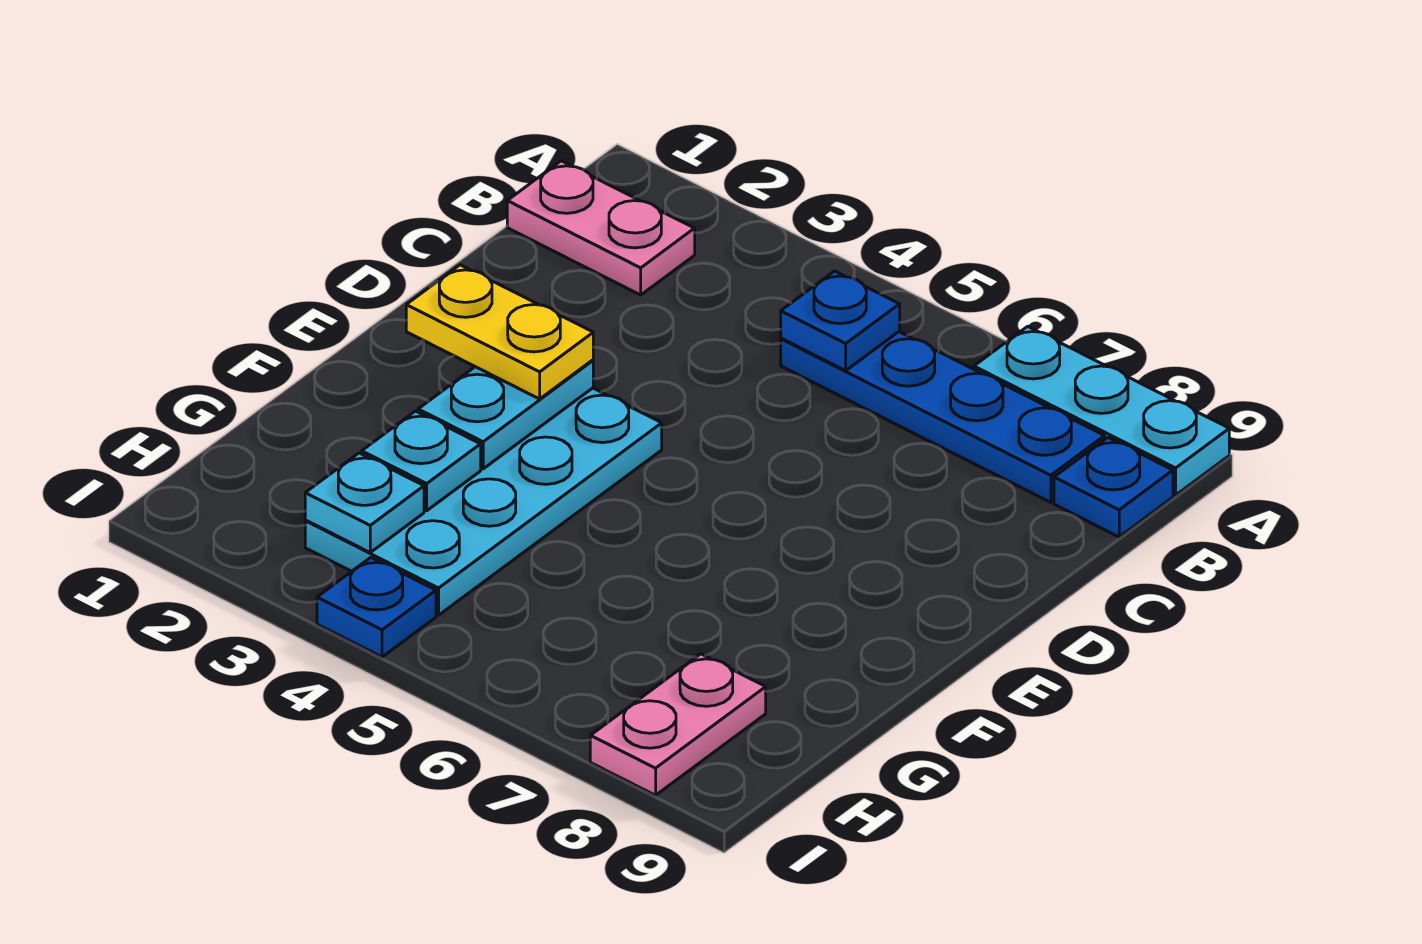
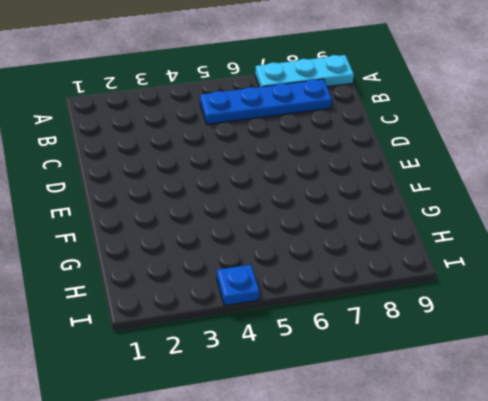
none -> pink 1x2 plate [507,161,695,295]
none -> blue 1x1 plate [1054,438,1173,537]
none -> cyan 2x4 plate [305,388,662,615]

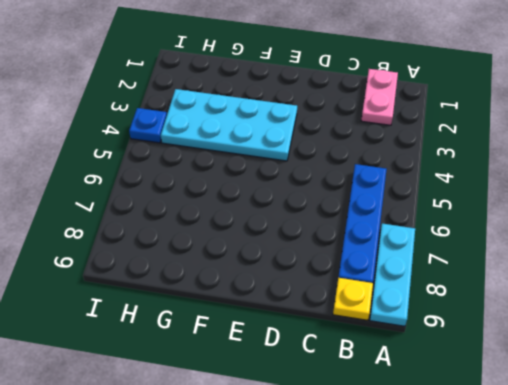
yellow 1x1 plate [333,278,373,320] -> blue 1x1 plate [1054,438,1173,537]
none -> pink 1x2 plate [590,654,766,795]
none -> blue 1x1 plate [781,271,900,371]
none -> cyan 1x2 plate [418,360,593,469]

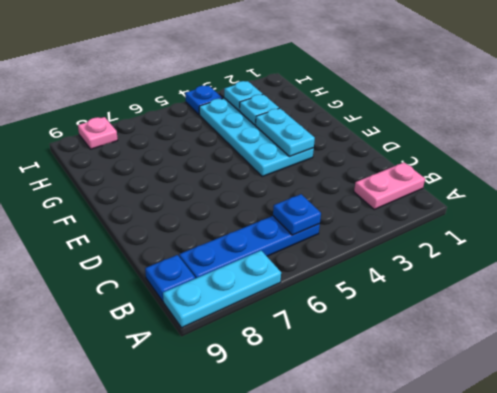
pink 1x1 plate [78,117,118,149] -> pink 1x2 plate [590,654,766,795]
none -> yellow 1x2 plate [406,265,593,399]

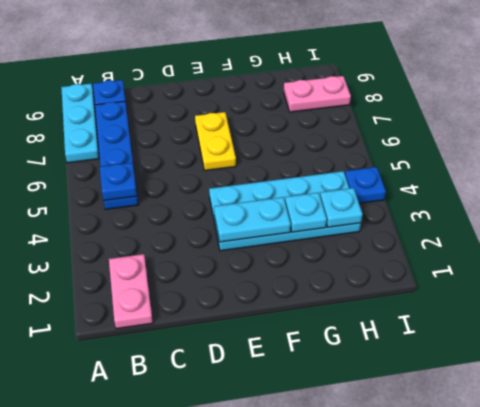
yellow 1x2 plate [195,112,236,171] -> yellow 1x2 plate moved to [406,265,593,399]

